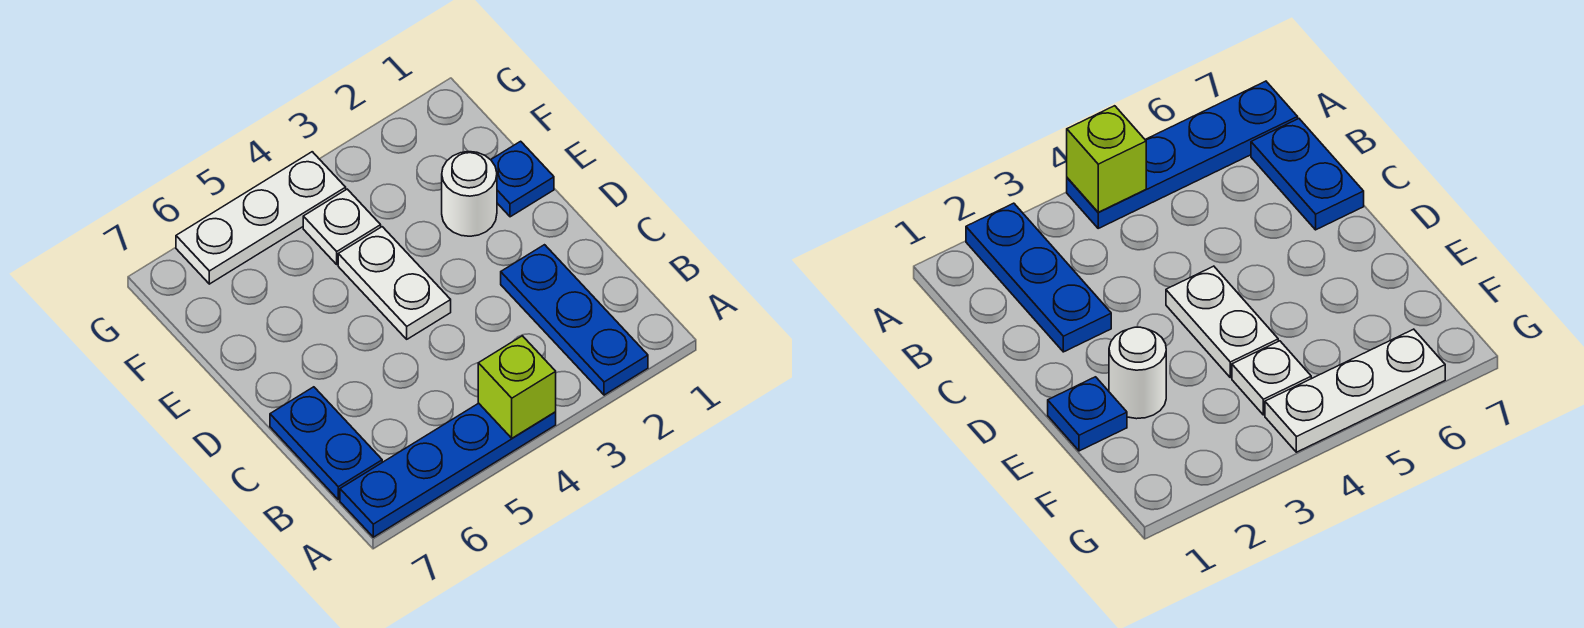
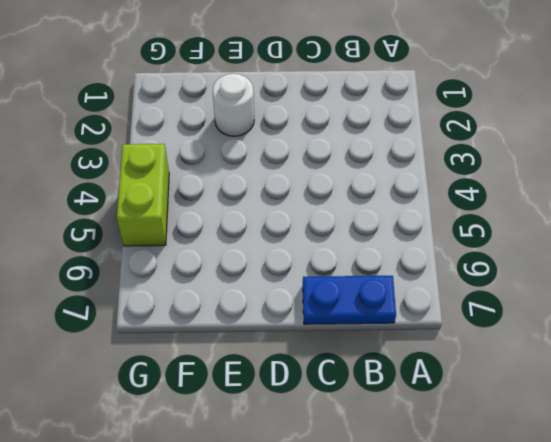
lime 1x2 brick [117,144,169,246] -> white 1x3 plate [176,152,346,284]
none -> blue 1x3 plate [501,245,648,395]
none -> blue 1x4 plate [340,403,556,537]

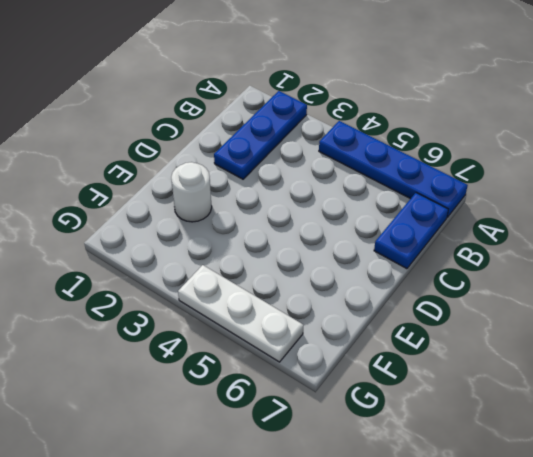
none -> white 1x2 plate [338,227,451,339]
none -> blue 1x1 plate [491,141,554,217]

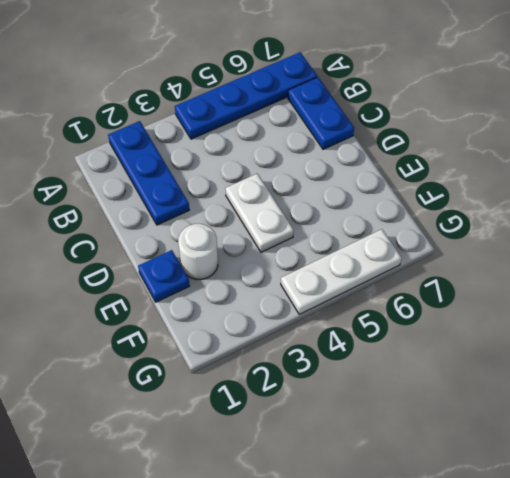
none -> white 1x1 plate [303,189,381,264]
none -> lime 1x1 brick [478,336,556,438]

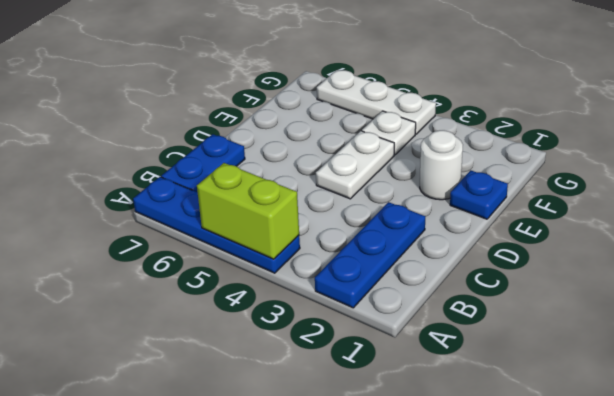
lime 1x2 brick [197,163,299,259] -> lime 1x1 brick [478,336,556,438]

